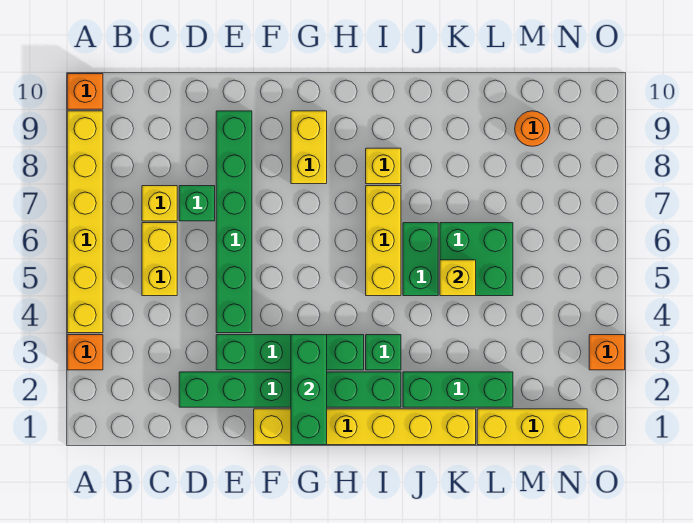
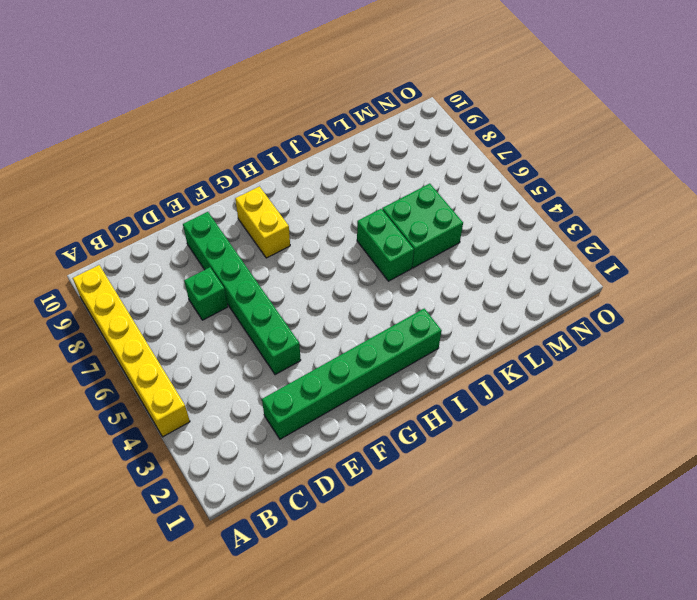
none -> orange 1x1 brick [67,335,103,370]
none -> orange 1x1 brick [67,74,103,109]
none -> yellow 1x2 brick [142,223,177,296]

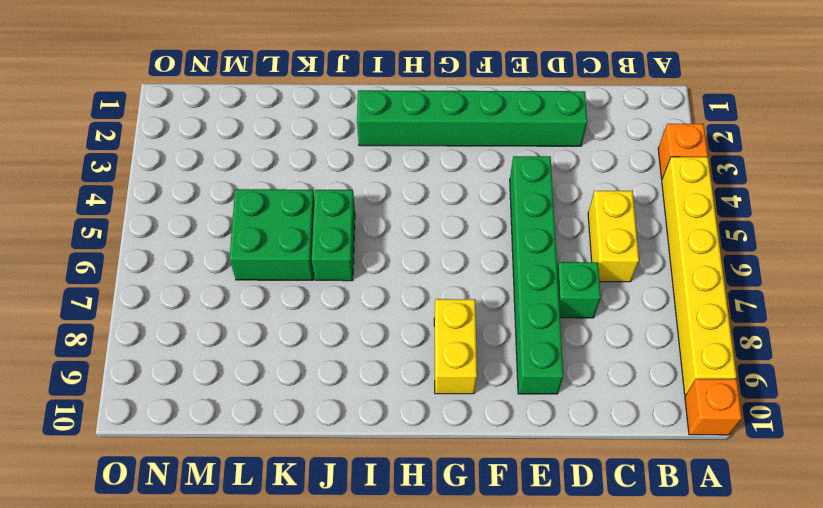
none -> yellow 1x1 brick [142,186,177,221]
none -> green 1x4 brick [216,335,364,370]
none -> yellow 1x6 brick [254,409,476,445]

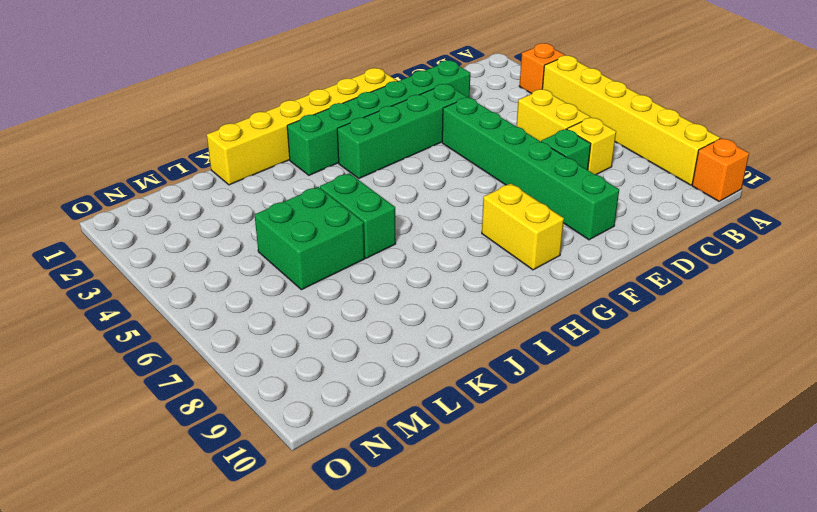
none -> green 1x1 brick [366,335,401,370]
none -> yellow 1x3 brick [366,186,401,296]
none -> yellow 1x1 brick [366,148,401,184]

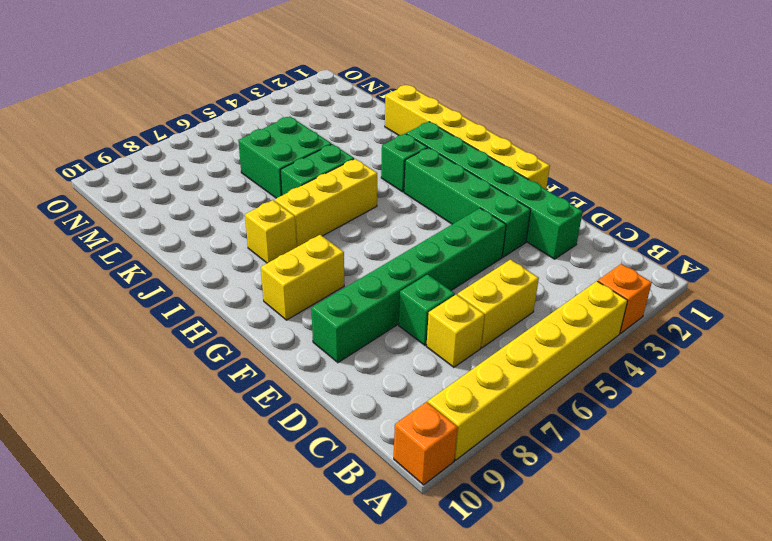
none -> green 1x3 brick [403,372,513,407]
none -> yellow 1x3 brick [477,409,587,445]
none -> orange 1x1 round brick [515,111,550,146]

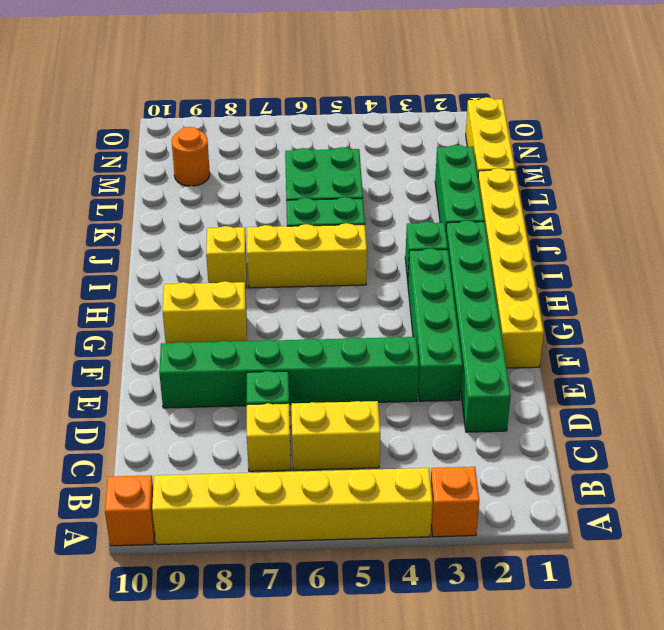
none -> orange 1x1 brick [589,335,625,370]
none -> green 1x3 brick [291,335,327,445]
none -> yellow 1x1 brick [440,260,476,296]

